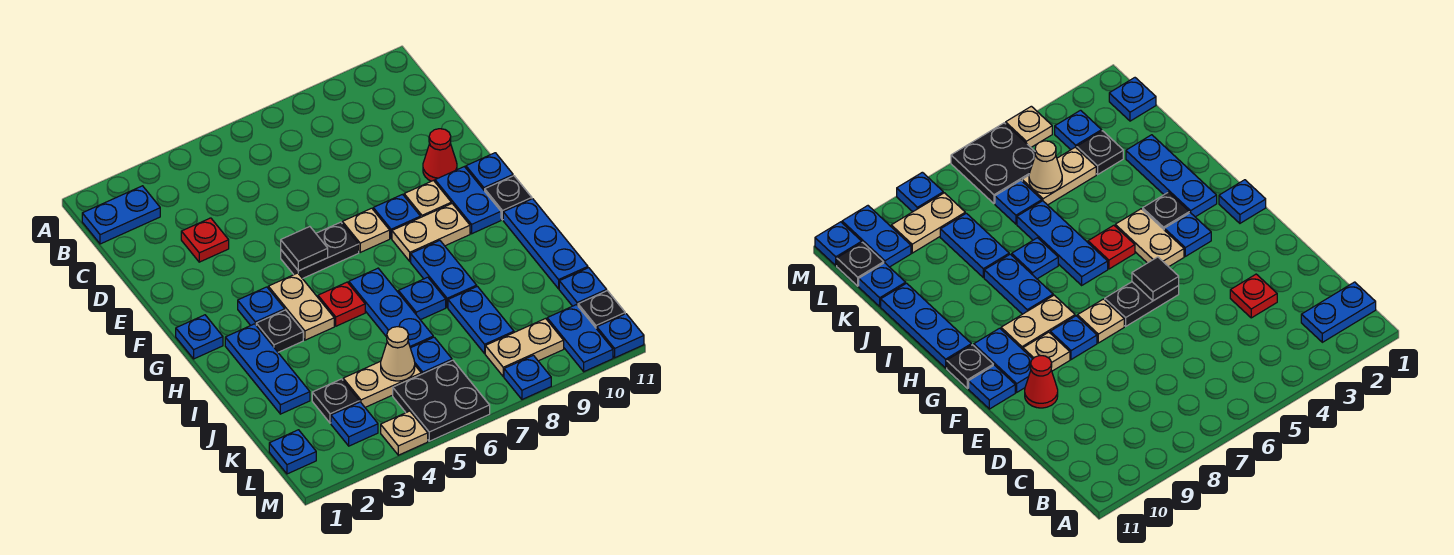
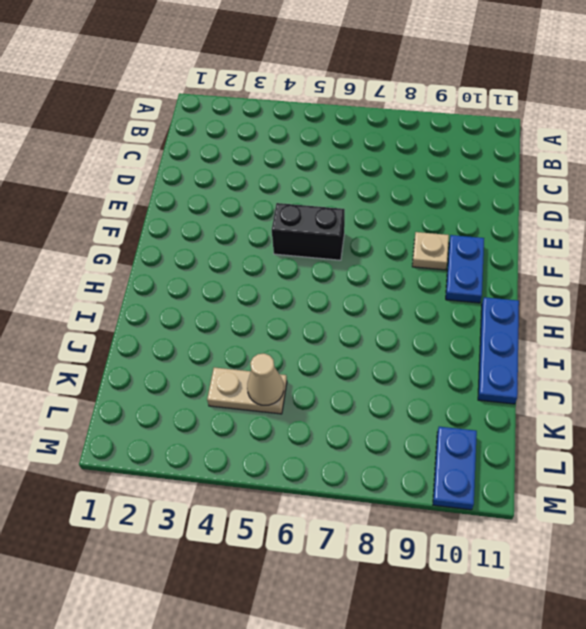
black 1x2 brick [272,203,345,260] -> black 1x2 plate [281,222,359,279]
none -> blue 1x2 plate [82,186,160,244]
none -> red 1x1 plate [181,218,229,262]
none -> red 1x1 cone [423,129,457,181]
none -> tan 1x1 plate [342,208,390,252]

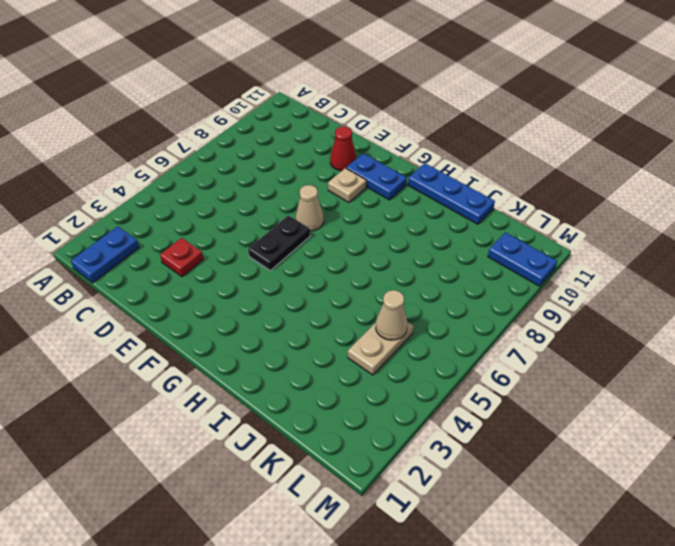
tan 1x1 cone [296,185,324,231] -> tan 1x1 plate [342,208,390,252]
none -> blue 1x1 plate [373,194,420,239]
none -> blue 1x1 plate [466,153,513,191]
none -> blue 1x1 plate [176,315,223,359]
none -> blue 1x1 plate [238,287,285,325]

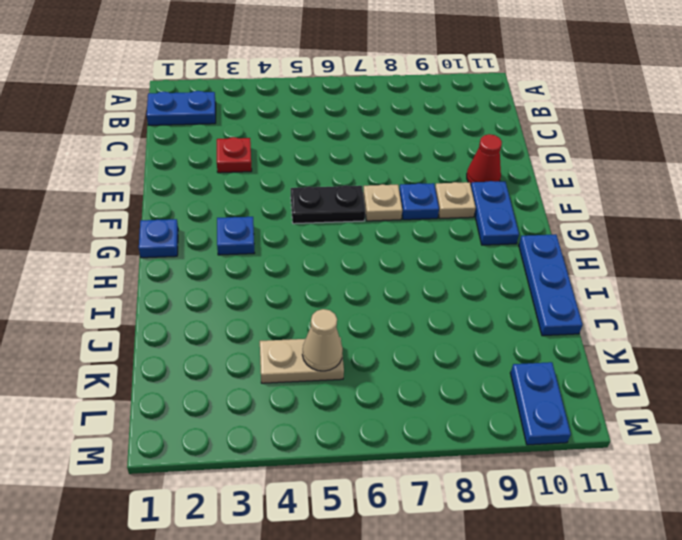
none -> blue 1x1 plate [466,153,513,191]
none -> tan 1x2 plate [268,273,334,340]
none -> tan 1x2 plate [392,204,470,261]
none -> black 1x1 plate [485,176,532,220]

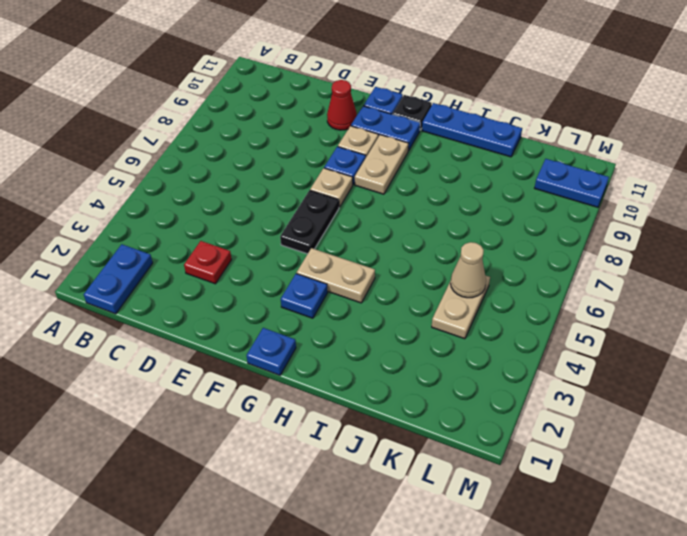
none -> blue 1x3 plate [225,324,310,414]
none -> black 1x1 plate [256,310,303,352]
none -> red 1x1 plate [318,282,365,326]
none -> blue 1x3 plate [349,268,433,348]

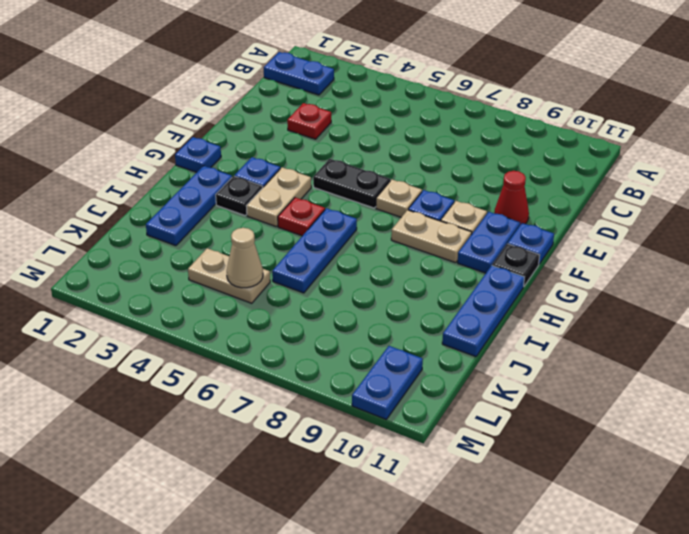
none -> blue 1x2 plate [411,241,477,308]
none -> blue 1x1 plate [398,277,446,320]
none -> blue 1x2 plate [448,286,514,353]
none -> black 1x1 plate [312,379,359,423]

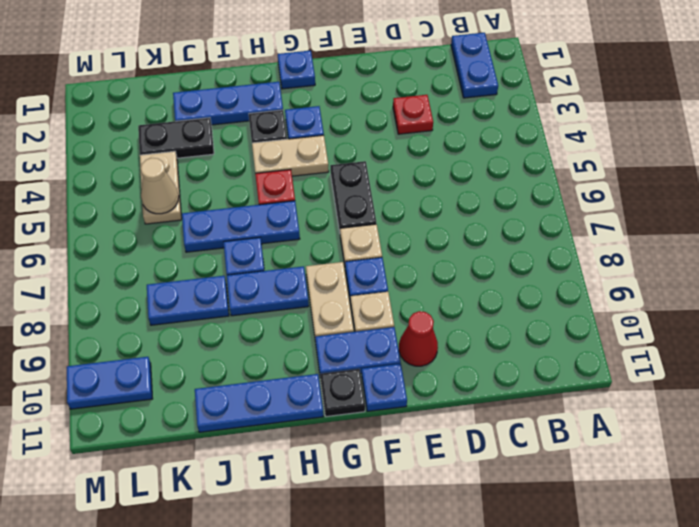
black 1x2 plate [138,118,214,158] -> black 1x1 plate [312,379,359,423]
none -> blue 1x1 plate [411,337,452,374]
none -> blue 1x1 plate [559,268,607,306]
none -> blue 1x1 plate [269,430,316,474]
none -> blue 1x1 plate [331,402,378,446]

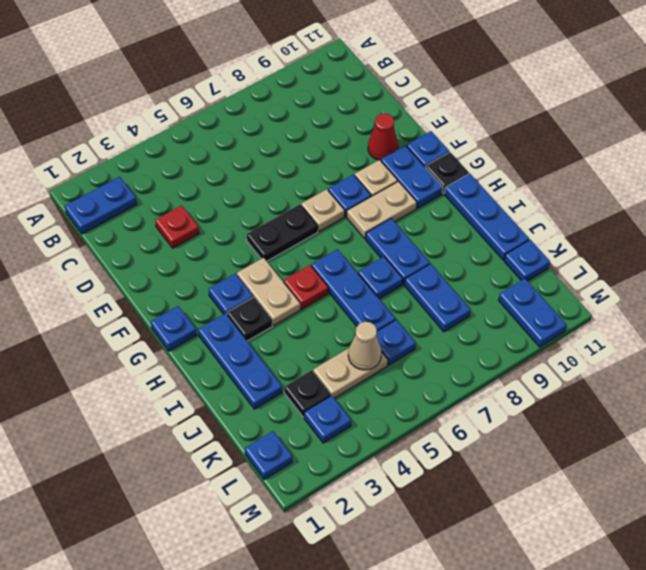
none -> black 2x2 plate [393,360,490,441]
none -> tan 1x2 plate [485,318,564,376]
none -> black 1x1 plate [578,291,625,329]
none -> tan 1x1 plate [381,411,428,455]

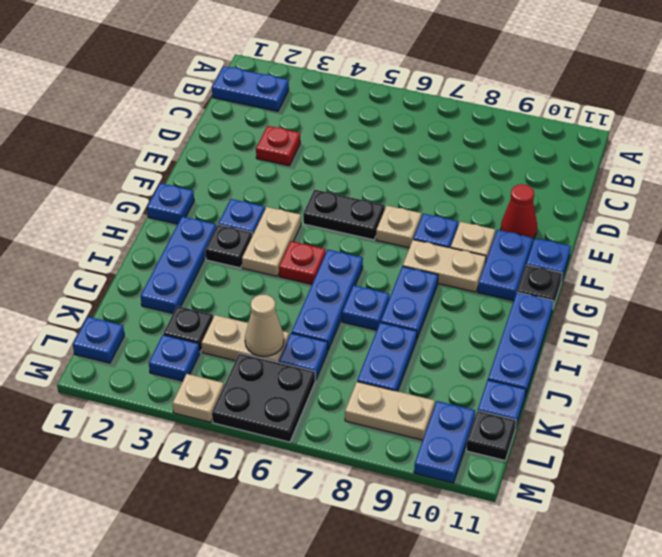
none -> blue 1x1 plate [504,355,551,399]
none -> blue 1x1 plate [597,314,644,358]
none -> black 1x1 tile [281,227,328,271]

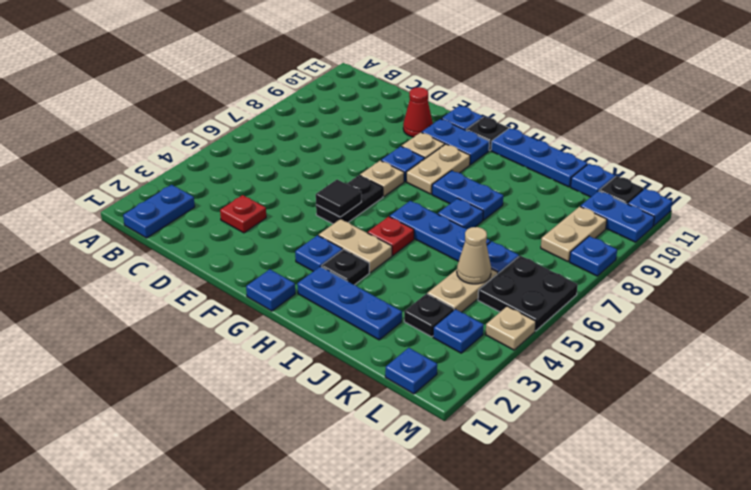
none -> blue 1x2 plate [448,286,514,353]

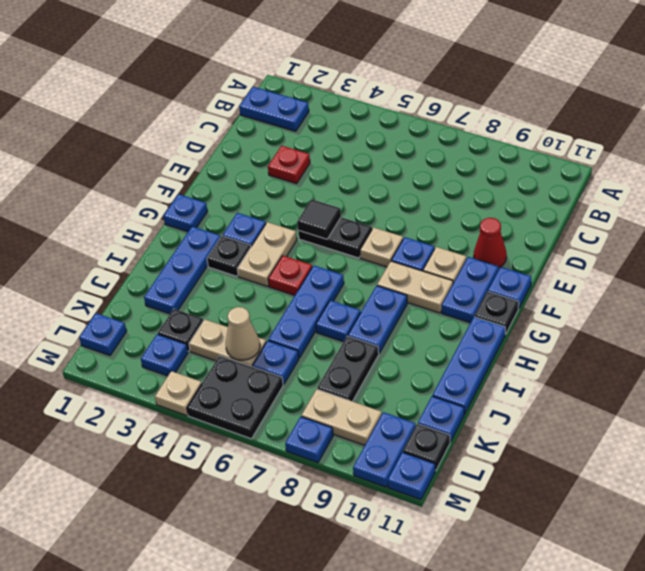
black 1x2 plate [317,336,379,401] -> blue 1x2 plate [448,286,514,353]

